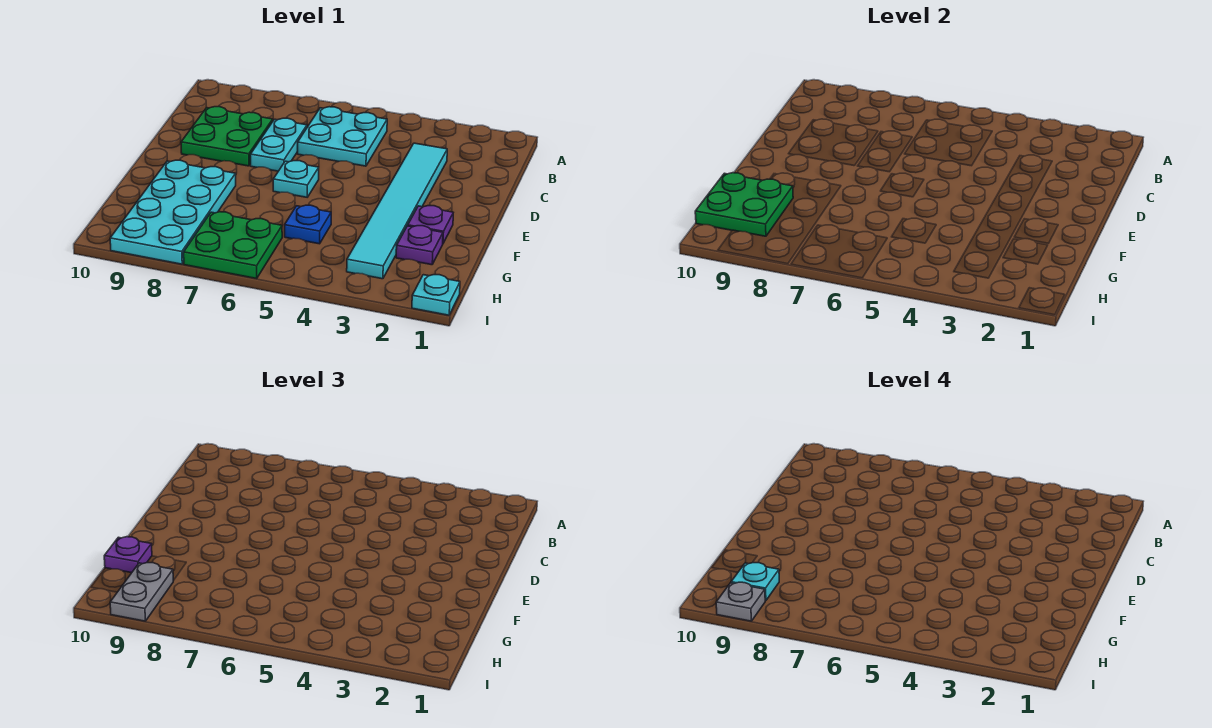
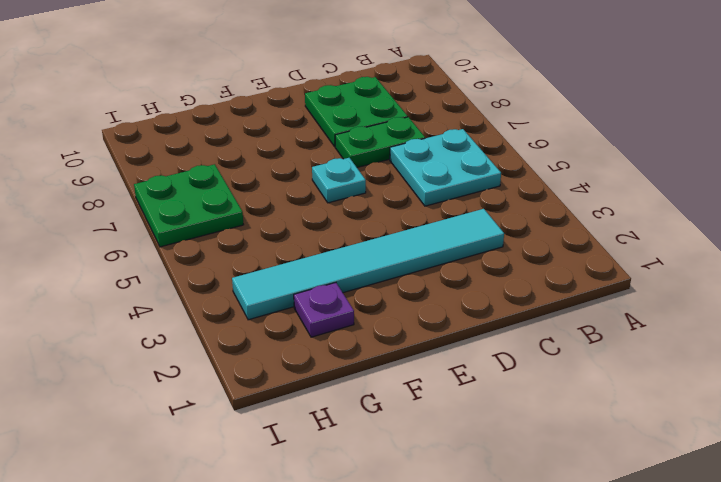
green 1x2 plate [335,117,425,167] -> cyan 1x2 plate [251,118,307,171]
none -> purple 1x1 plate [408,206,453,243]
none -> cyan 2x4 plate [110,160,236,264]
none -> blue 1x1 plate [285,205,331,244]

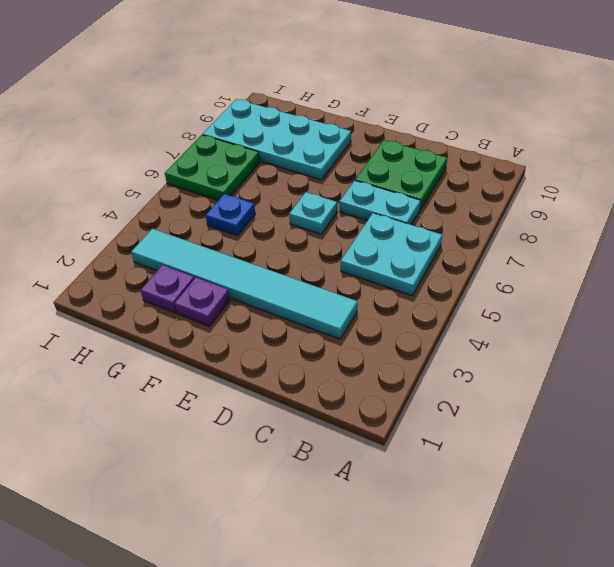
none -> cyan 1x1 plate [412,275,460,315]
none -> green 2x2 plate [695,173,793,236]
none -> purple 1x1 plate [104,537,152,573]

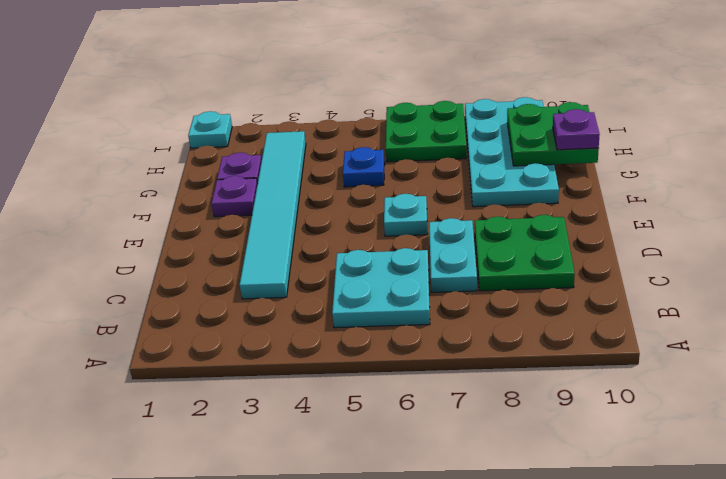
none -> grey 1x2 plate [110,563,173,621]
none -> cyan 1x1 plate [731,562,779,601]
none -> grey 1x1 plate [716,582,765,621]

